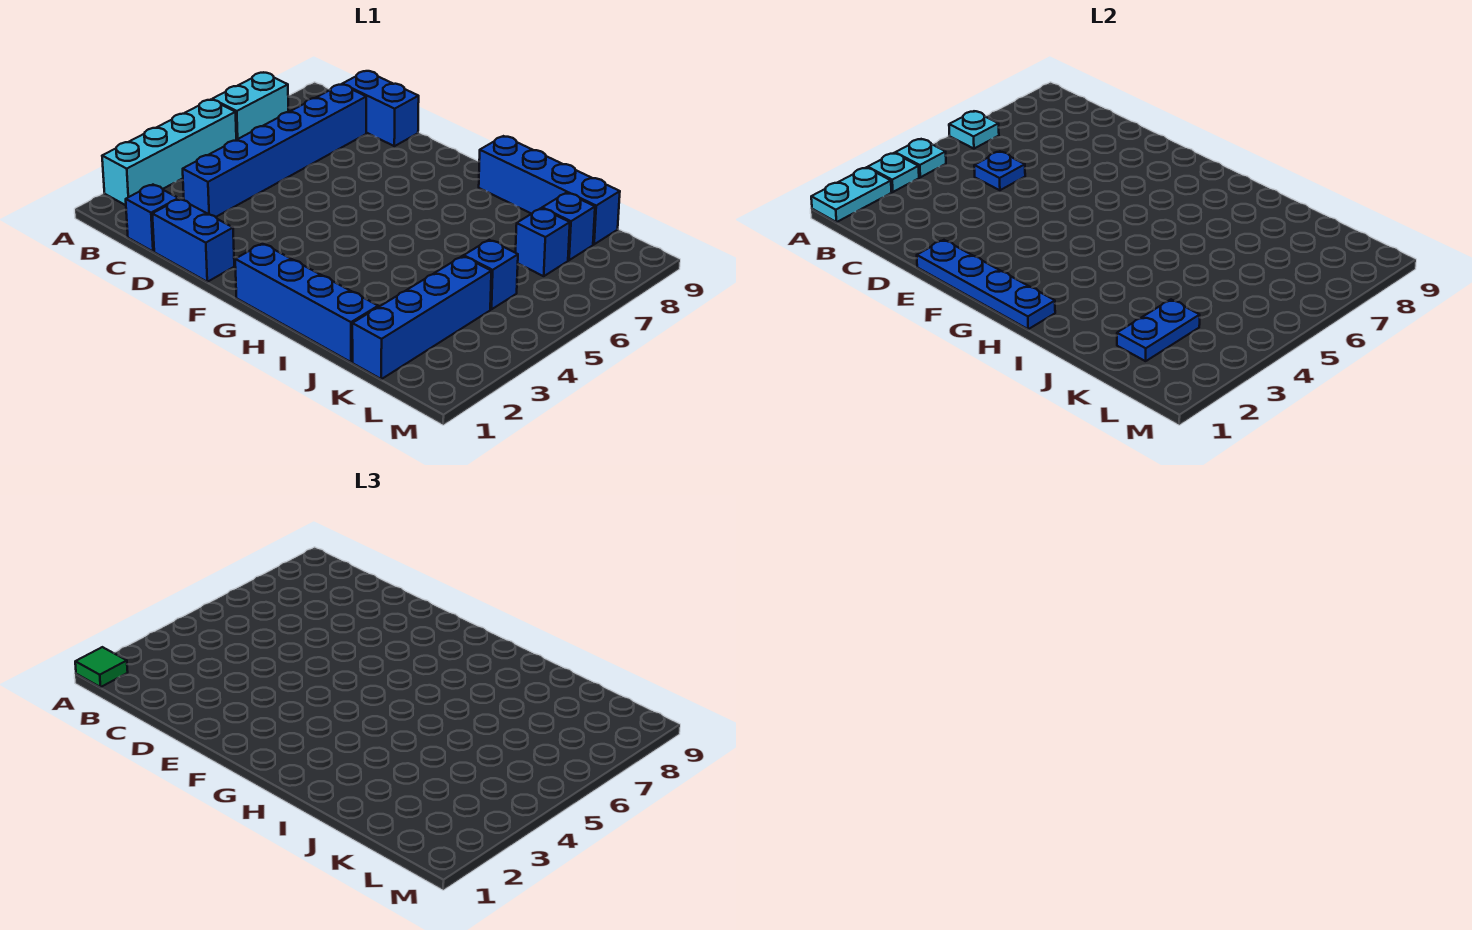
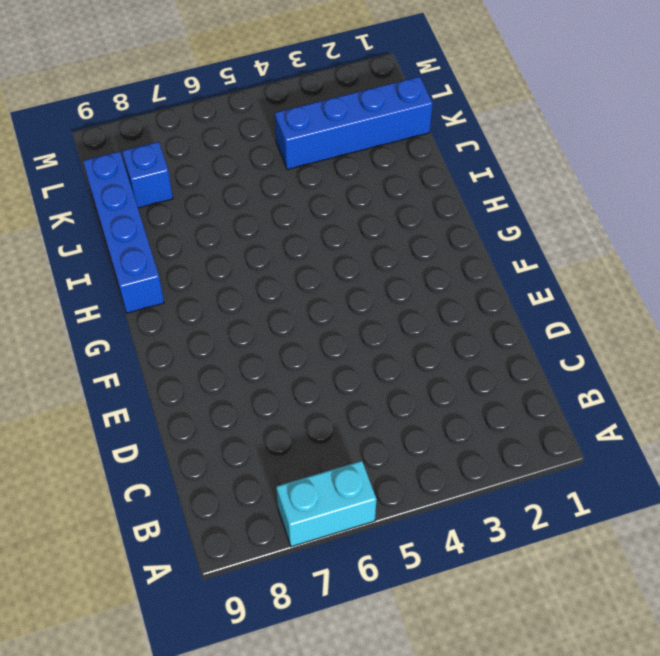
none -> cyan 1x4 brick [102,100,236,205]
none -> blue 1x1 brick [126,185,178,251]
none -> blue 1x6 brick [183,85,366,217]

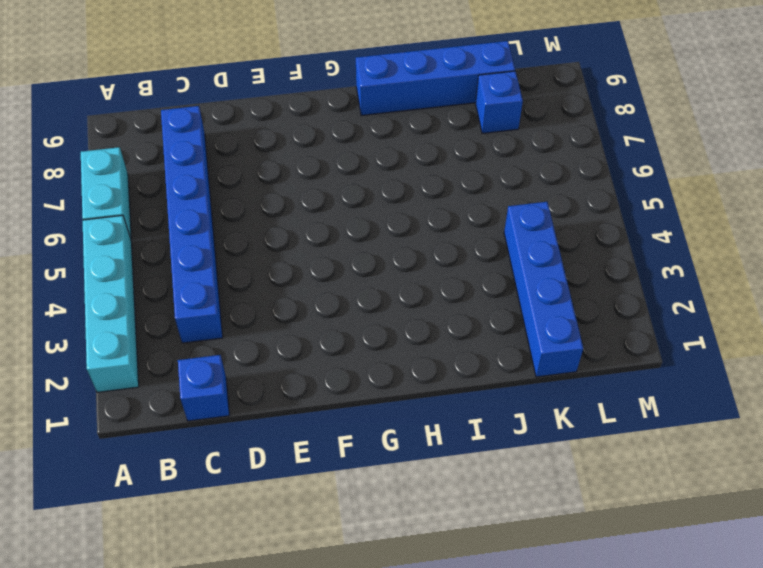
none -> blue 1x2 brick [342,71,419,146]
none -> blue 1x2 brick [152,199,234,282]
none -> blue 1x4 brick [235,244,378,362]

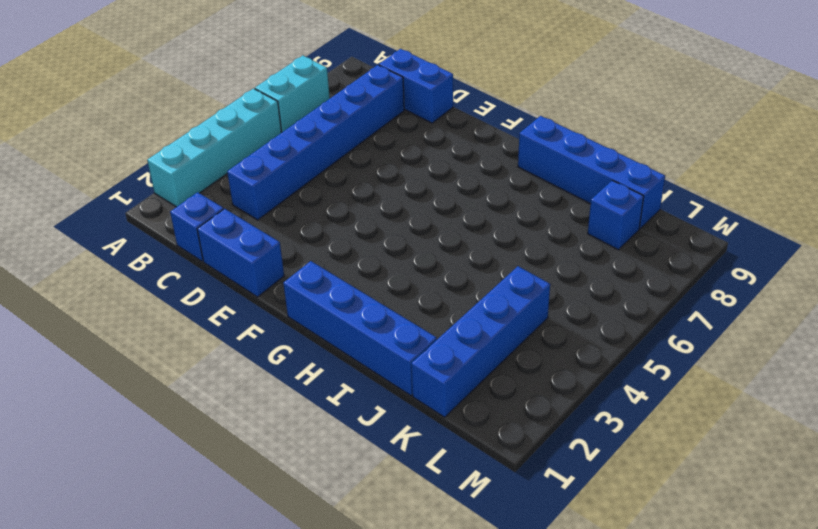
none -> blue 1x1 brick [464,240,518,309]
none -> blue 1x1 brick [516,208,570,276]
none -> cyan 1x2 plate [811,167,892,222]

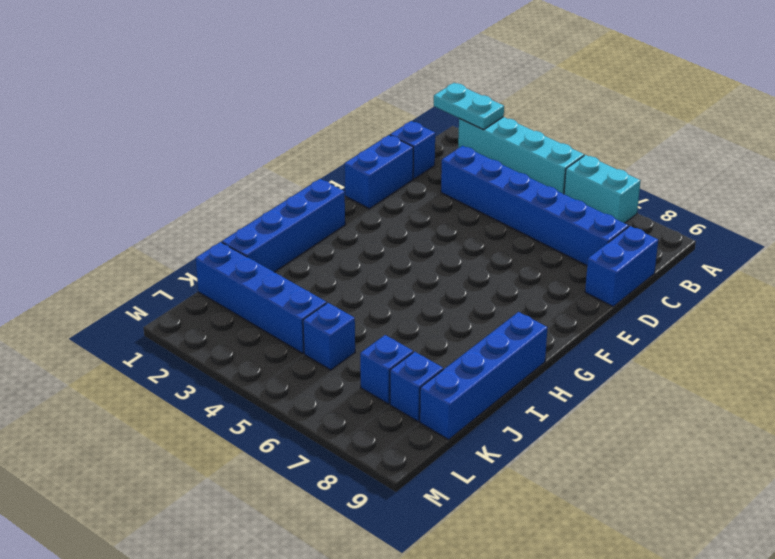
none -> cyan 1x1 plate [868,153,919,192]
none -> cyan 1x1 plate [895,139,946,177]
none -> cyan 1x1 plate [949,111,999,149]

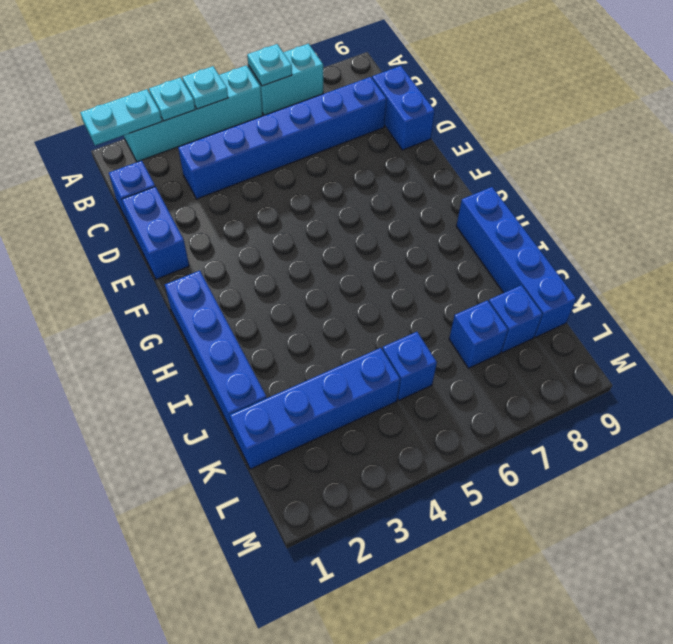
none -> blue 1x1 plate [974,151,1025,190]
none -> blue 1x4 plate [917,240,1055,329]
none -> blue 1x2 plate [1117,300,1200,361]

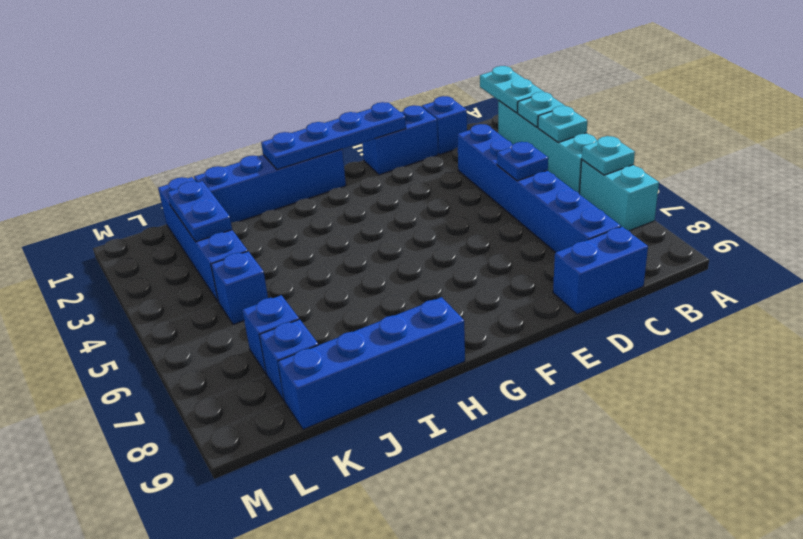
none -> green 1x1 tile [75,647,128,687]

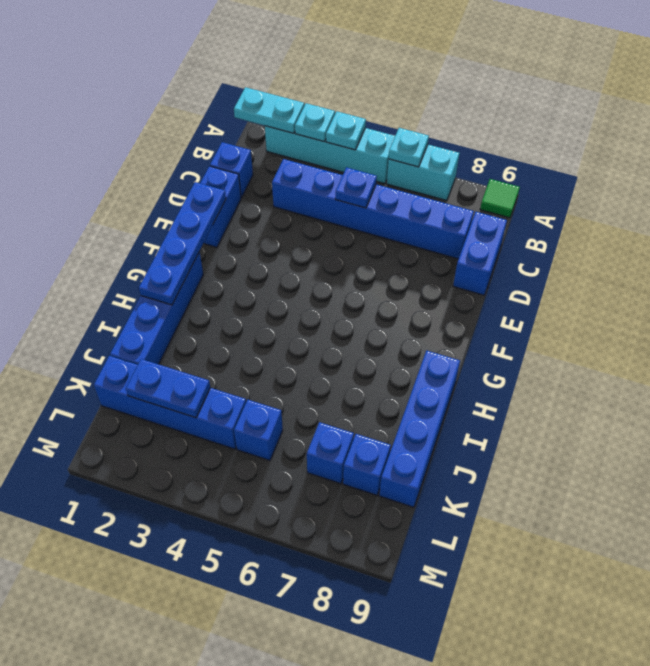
green 1x1 tile [480,179,520,218] -> green 1x1 tile moved to [75,647,128,687]

